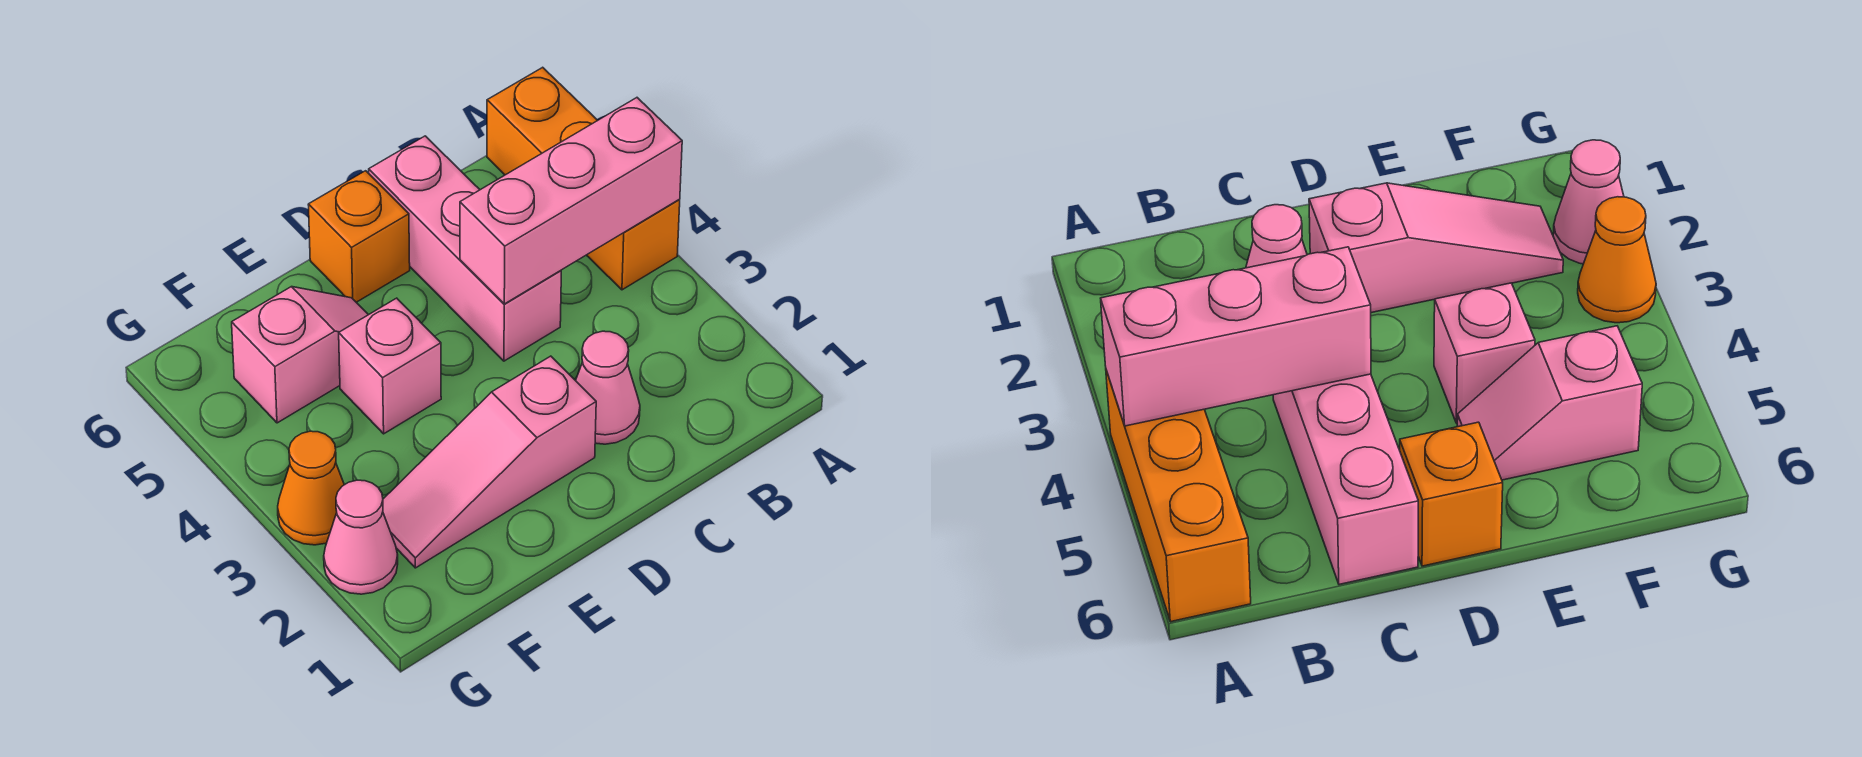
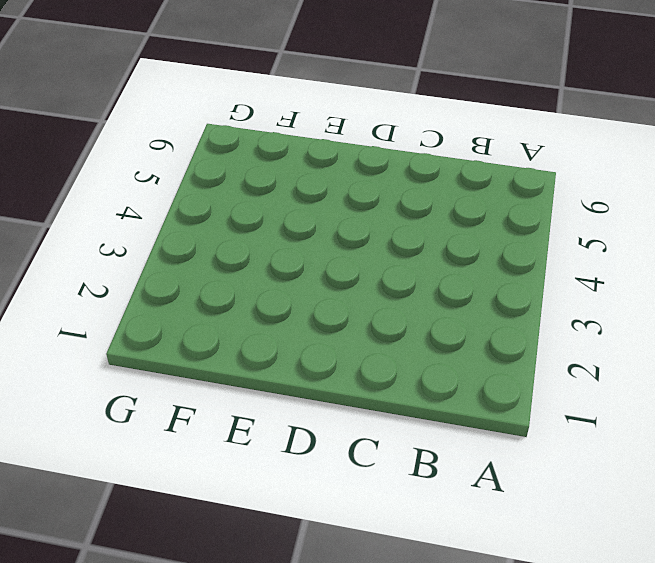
none -> orange 1x3 brick [487,67,680,290]
none -> pink 1x1 cone [576,331,640,444]

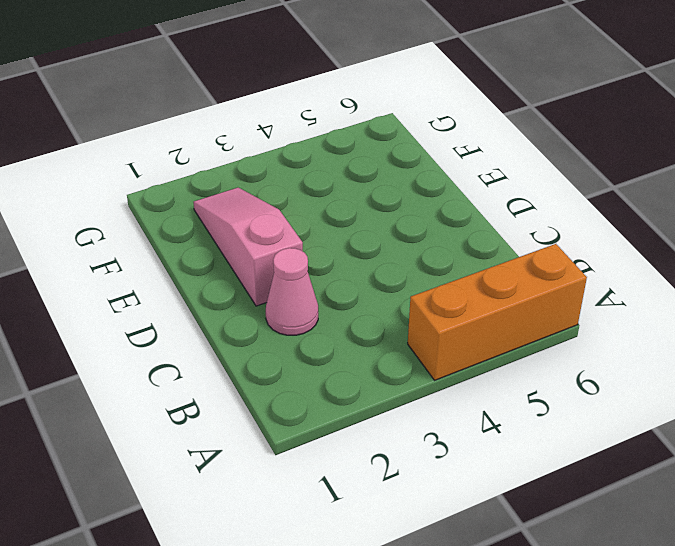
none -> pink 1x3 brick [369,136,561,361]
none -> orange 1x1 brick [308,171,410,302]

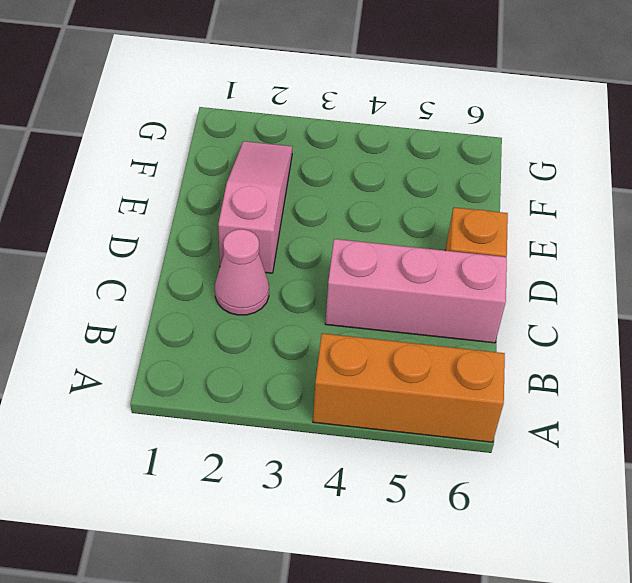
none -> pink 1x1 brick [339,298,441,434]
none -> pink 1x2 slope [232,287,368,423]

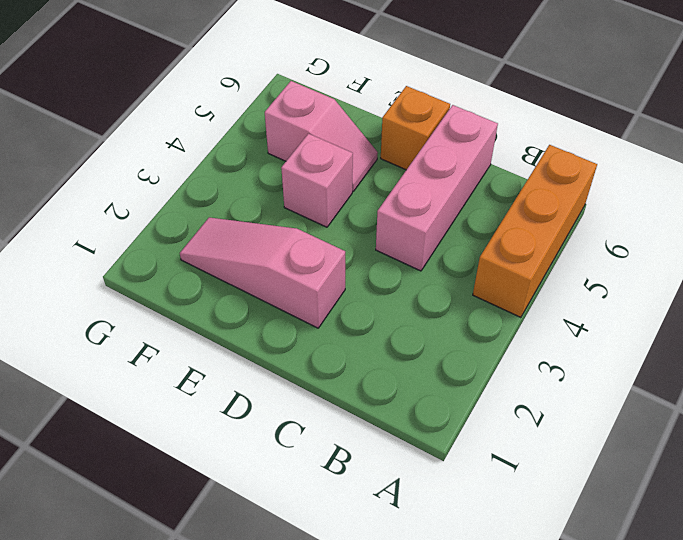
none -> pink 1x1 cone [576,331,640,444]
none -> pink 1x1 cone [324,480,398,594]

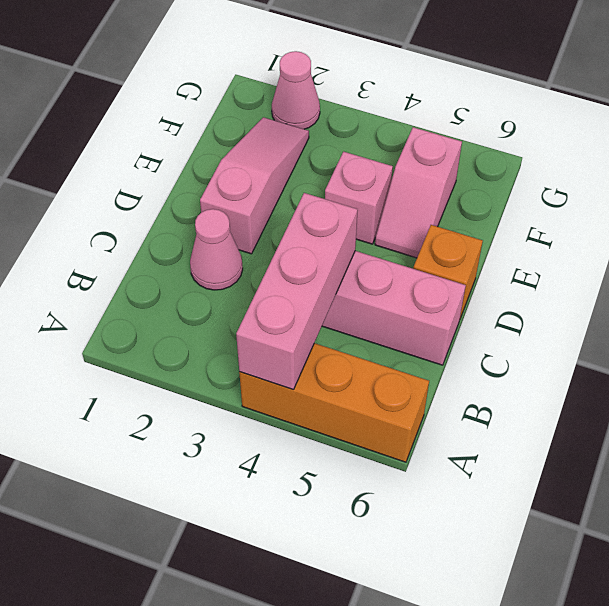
none -> orange 1x1 cone [278,431,344,545]

